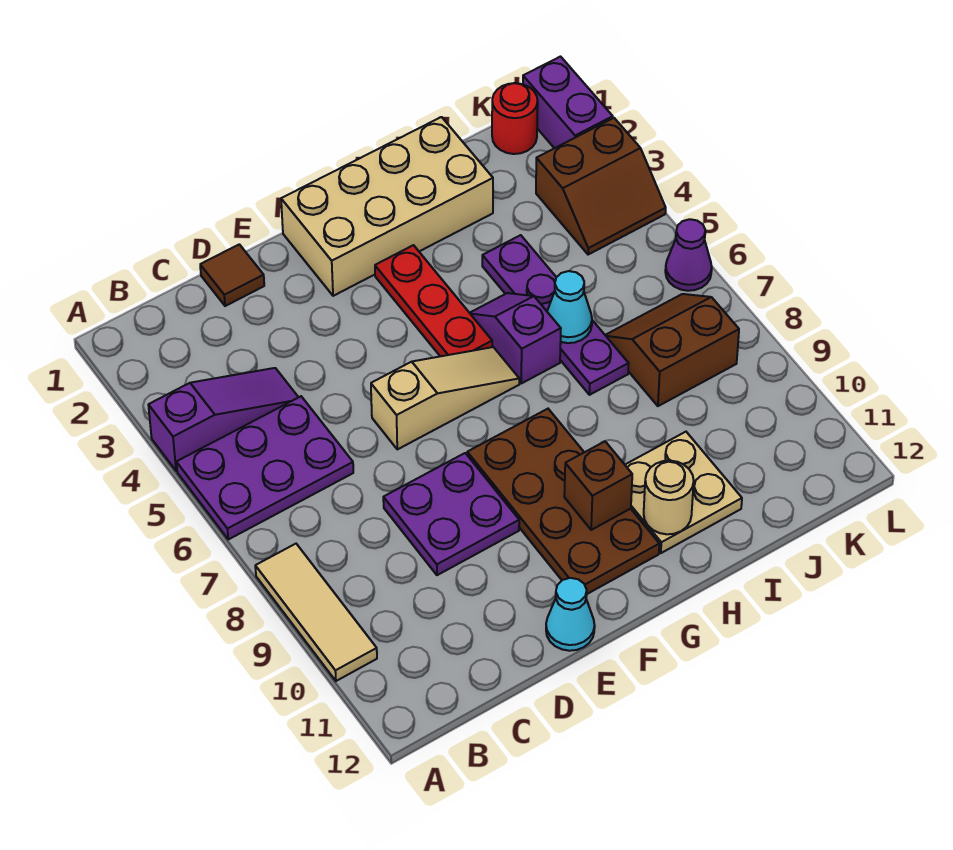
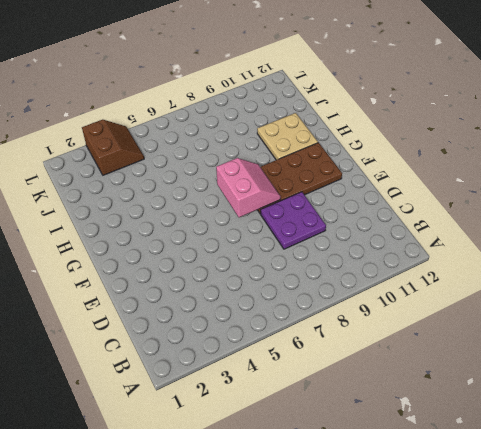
pink 2x2 slope [216,158,281,217] -> none
none -> purple 1x3 slope [148,368,298,471]
none -> purple 2x3 plate [176,396,353,539]
none -> tan 1x3 tile [255,544,377,681]

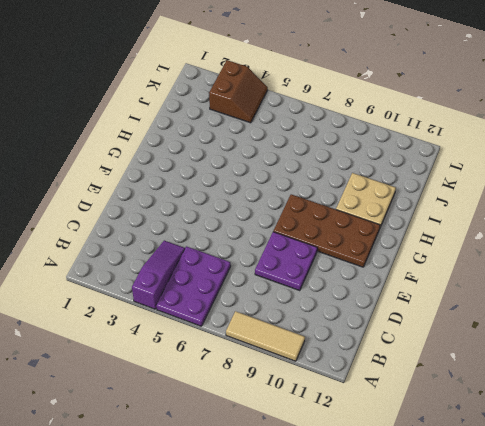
none -> brown 1x1 tile [200,244,264,306]
none -> tan 1x3 slope [371,347,519,449]
none -> cyan 1x1 cone [546,578,595,651]

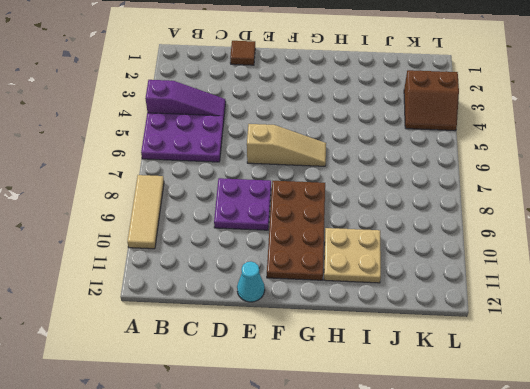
none -> tan 2x4 brick [281,117,493,296]
none -> red 1x3 plate [375,245,492,356]
none -> purple 1x2 slope [470,293,561,383]

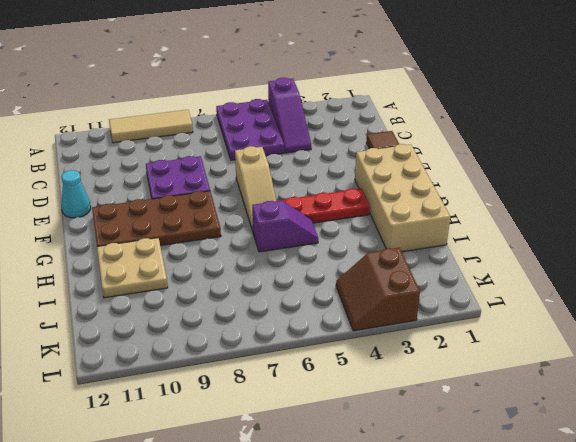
none -> purple 1x4 plate [482,235,629,395]
none -> brown 2x2 slope [605,294,739,406]
none -> red 1x1 round brick [492,83,538,154]

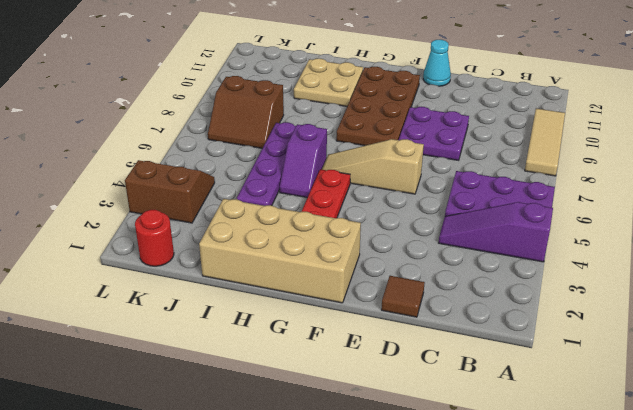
none -> purple 1x2 brick [523,57,613,148]
none -> purple 1x1 cone [665,219,712,291]
none -> brown 1x1 brick [564,441,632,530]

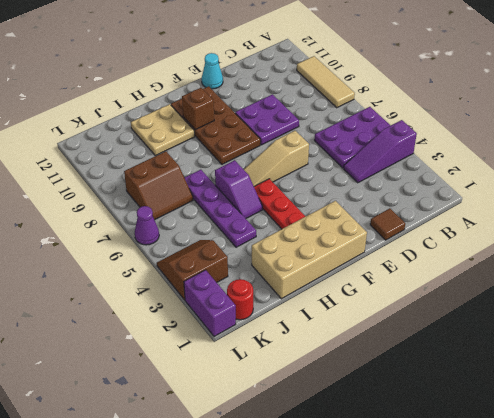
none -> tan 1x1 round brick [644,461,694,534]
none -> cyan 1x1 cone [547,271,592,343]

